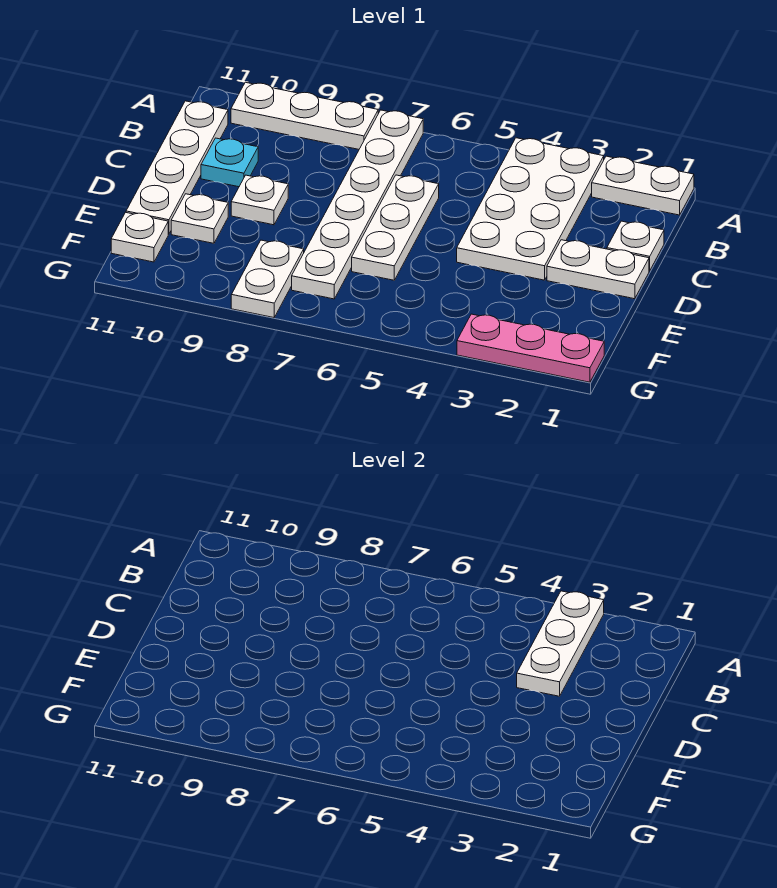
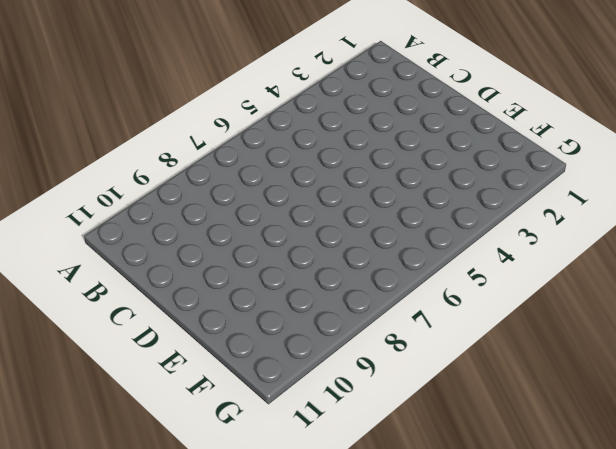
none -> white 1x2 plate [592,156,694,215]
none -> white 2x4 plate [457,138,604,280]
none -> white 1x6 plate [292,110,423,299]

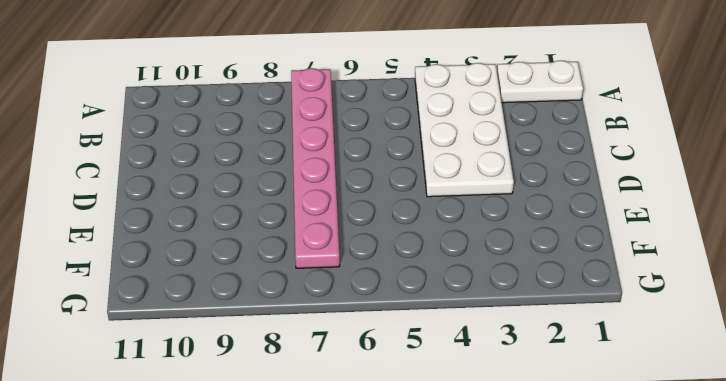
pink 1x6 plate [291,68,340,268] -> white 1x6 plate [292,110,423,299]
none -> white 1x3 plate [231,82,378,149]
none -> white 1x4 plate [126,101,228,234]
none -> white 1x1 plate [607,221,664,271]

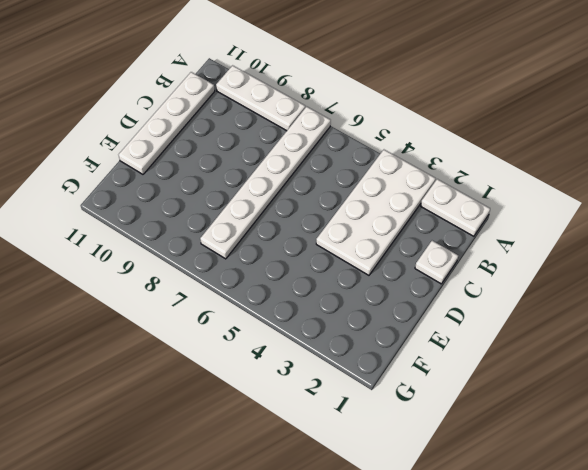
none -> white 1x3 plate [352,175,439,280]
none -> cyan 1x1 plate [201,138,258,187]
none -> white 1x2 plate [547,240,649,299]

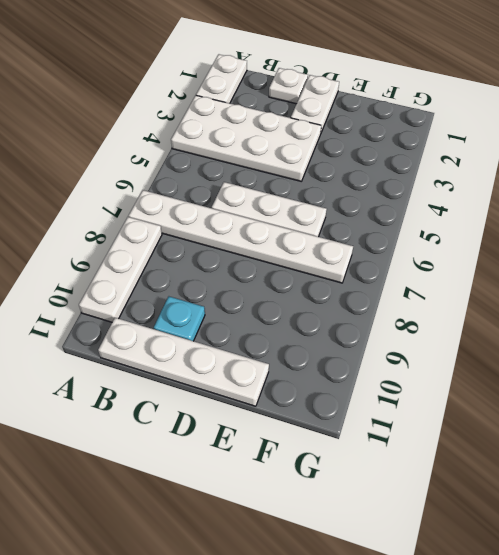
none -> white 1x1 plate [231,175,288,225]
none -> white 1x1 plate [171,194,228,243]
none -> white 1x2 plate [231,240,304,318]

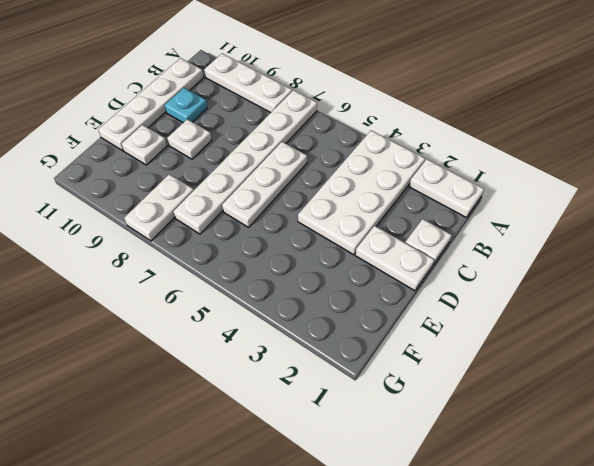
none -> white 1x1 plate [111,212,168,262]
none -> pink 1x3 plate [457,314,604,382]
none -> white 1x3 plate [517,591,604,696]

